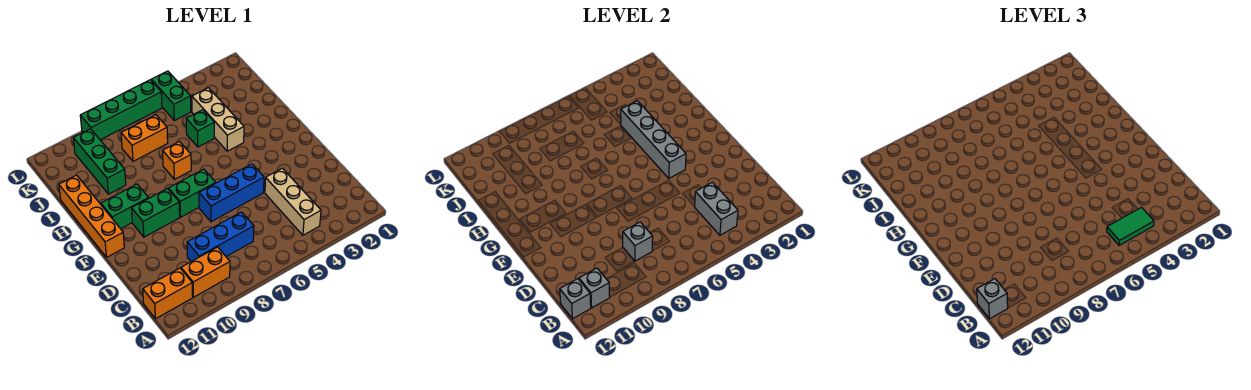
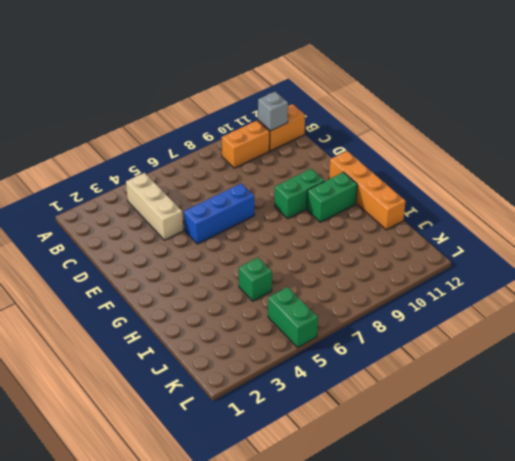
none -> blue 1x3 brick [187,212,254,262]
none -> green 1x2 brick [168,169,215,217]
none -> tan 1x3 brick [192,88,244,151]

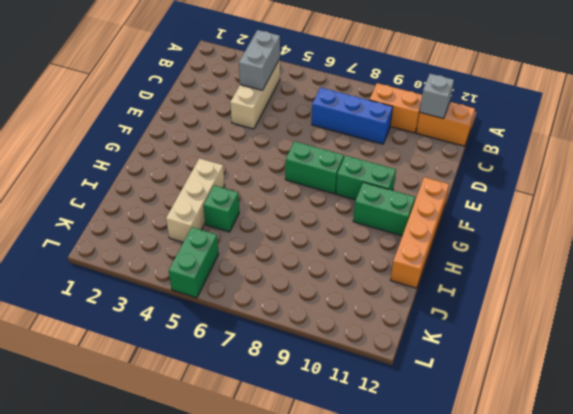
none -> blue 1x3 brick [199,164,264,222]
none -> orange 1x1 brick [163,142,191,179]
none -> green 1x3 brick [73,129,126,194]

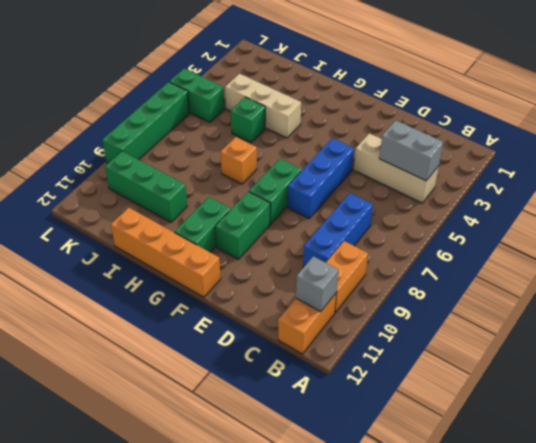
none -> orange 1x2 brick [121,115,168,161]
none -> grey 1x1 brick [560,279,591,319]
none -> grey 1x1 brick [623,222,653,261]

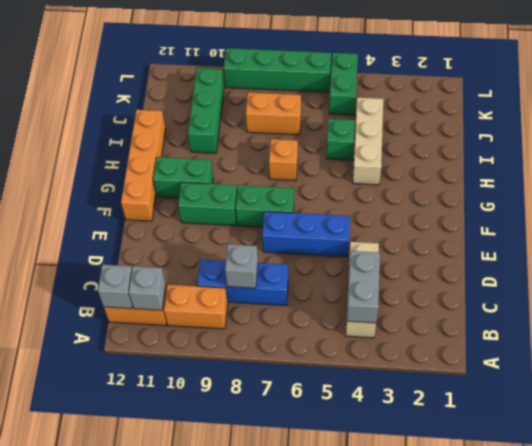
none -> grey 1x4 brick [621,101,686,178]
none -> green 1x2 tile [1107,207,1154,245]
none -> grey 1x1 brick [977,279,1008,319]

